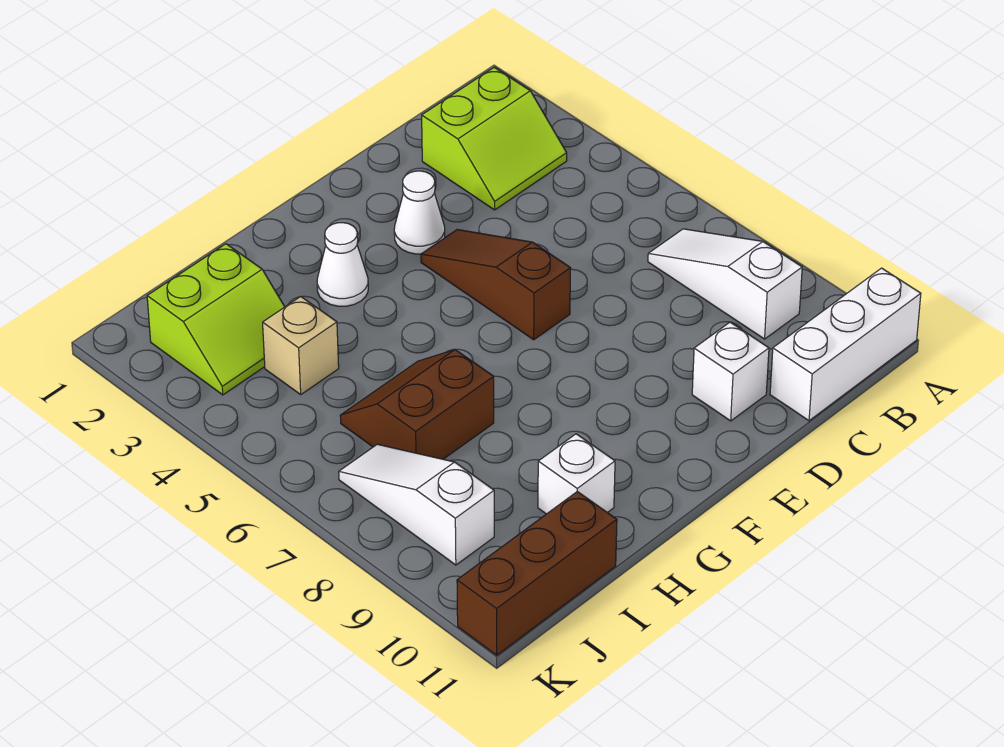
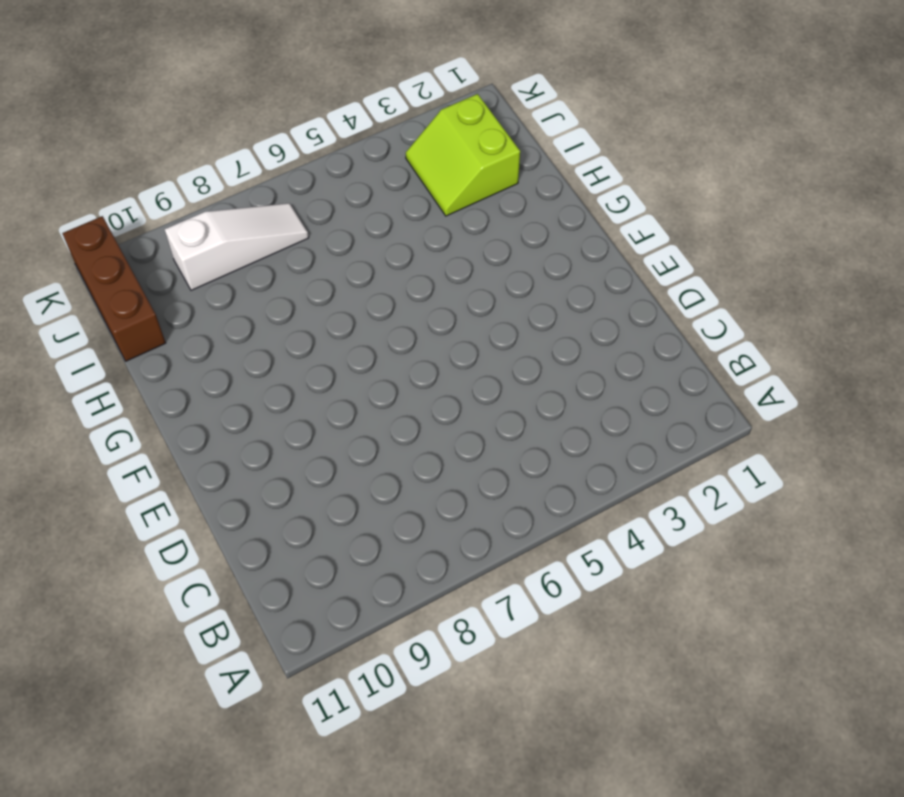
none -> white 1x3 brick [770,268,921,421]
none -> lime 2x2 slope [422,67,567,210]
none -> white 1x3 slope [648,229,802,339]

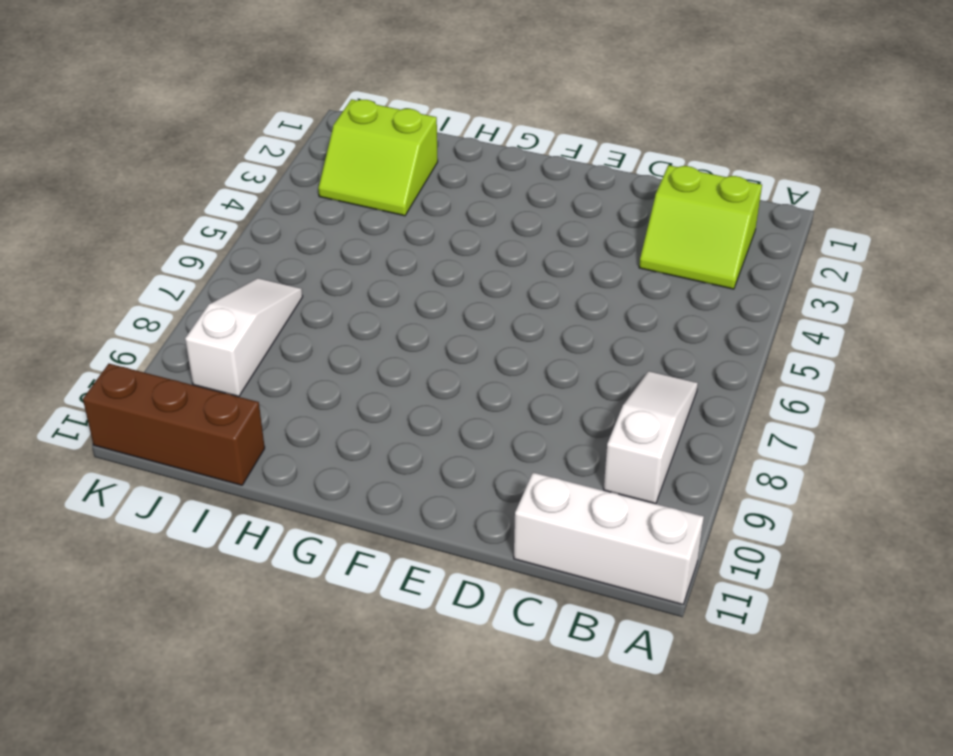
none -> white 1x1 brick [692,322,769,421]
none -> white 1x1 cone [394,171,445,254]
none -> brown 1x3 slope [421,230,571,340]

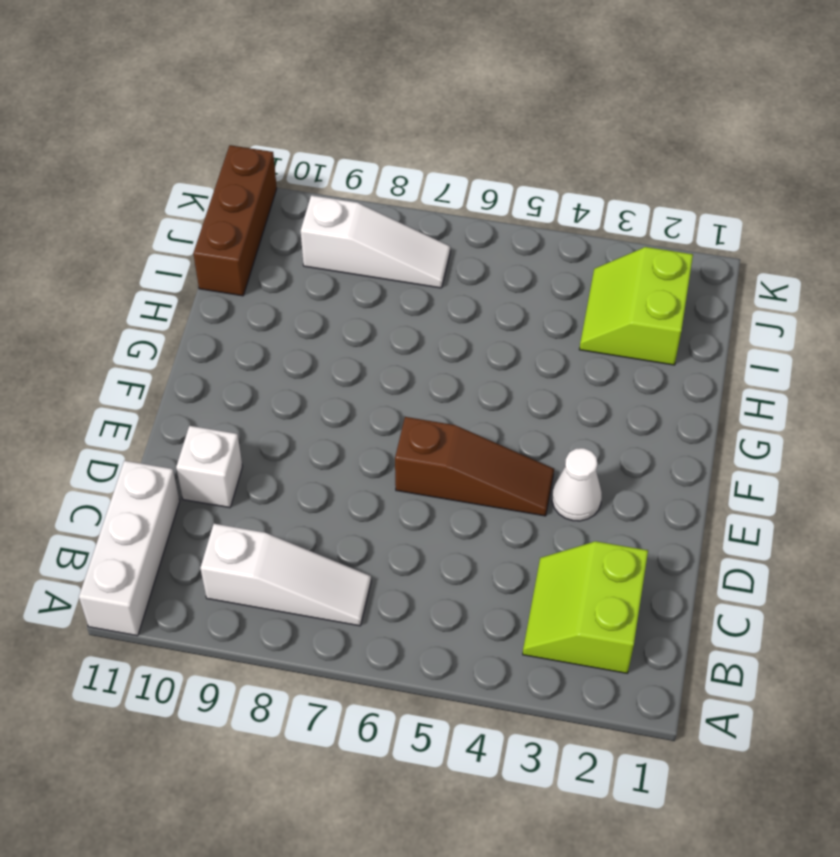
none -> white 1x1 cone [317,223,368,306]
none -> brown 2x2 slope [340,350,494,459]
none -> white 1x1 brick [538,434,615,514]

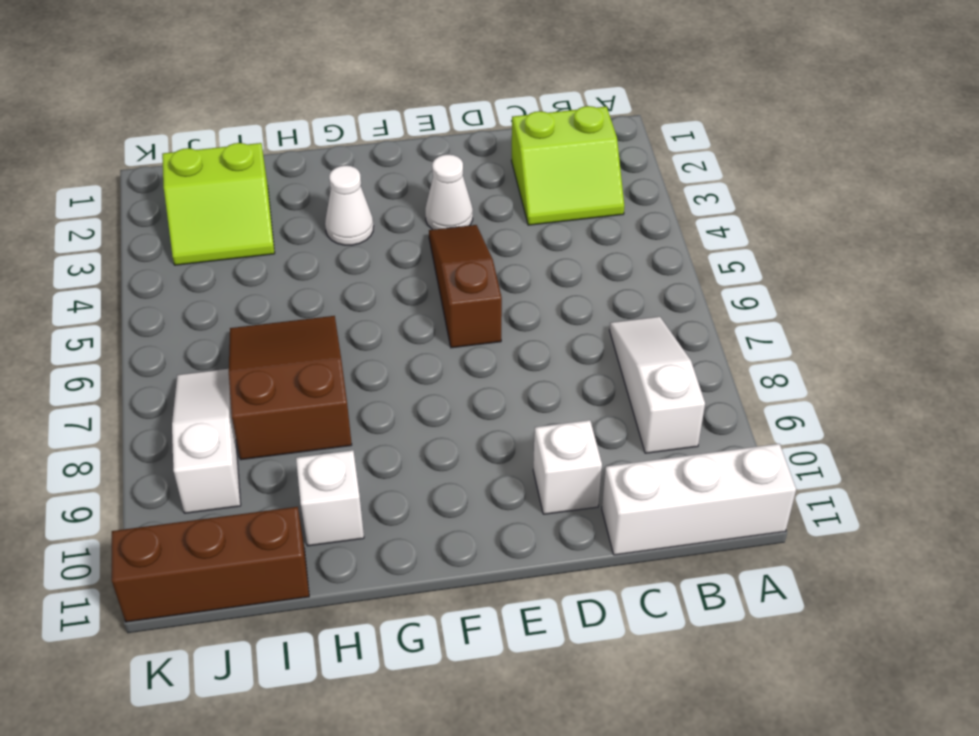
brown 2x3 slope [229,316,352,460] -> brown 2x2 slope [340,350,494,459]
none -> tan 1x1 brick [263,297,339,394]

